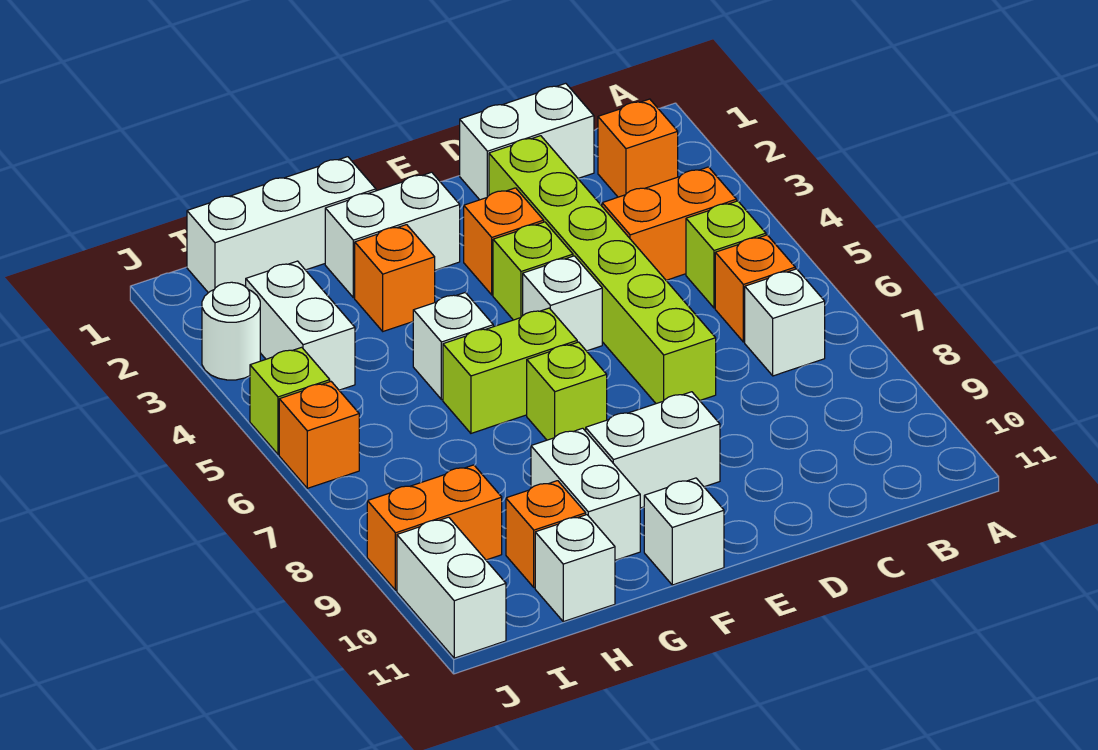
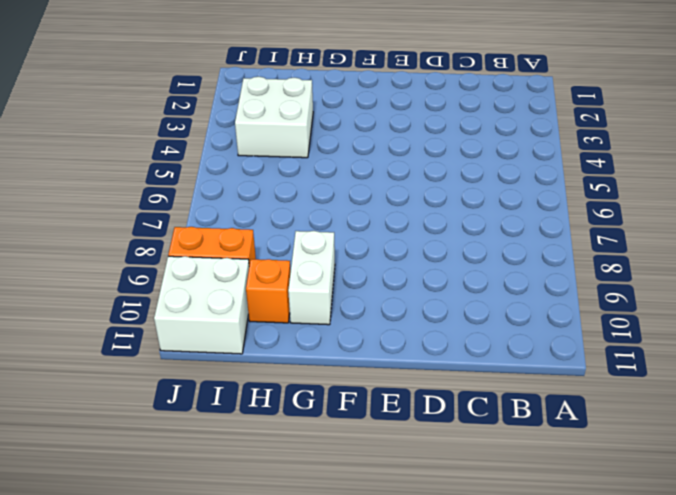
white 2x2 brick [235,77,313,158] -> white 1x2 brick [246,261,355,390]
white 2x2 brick [154,256,249,354] -> white 1x2 brick [397,517,506,658]
none -> orange 1x1 brick [598,99,678,197]
none -> orange 1x2 brick [602,167,737,280]
none -> lime 1x1 brick [686,201,766,308]

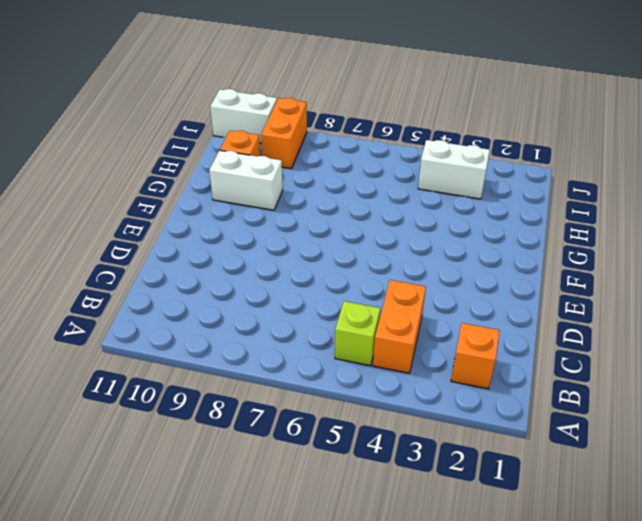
none -> orange 1x1 brick [715,235,795,342]
none -> white 1x1 brick [745,269,825,376]
none -> white 1x2 brick [460,83,594,200]

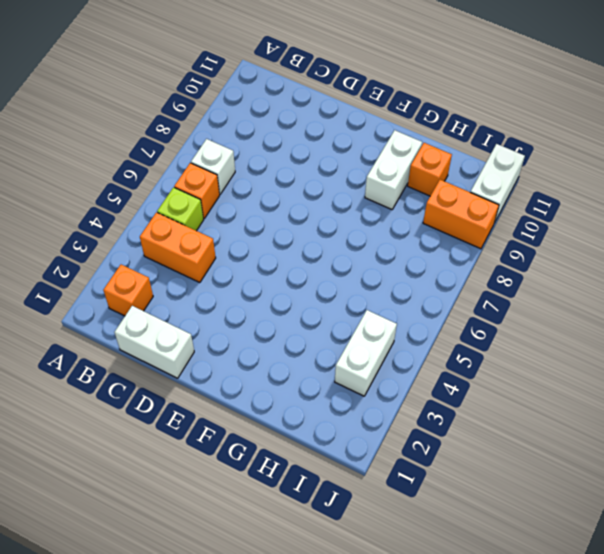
none -> lime 1x6 brick [489,136,716,404]
none -> orange 1x1 brick [464,188,544,295]
none -> lime 1x1 brick [493,222,573,320]

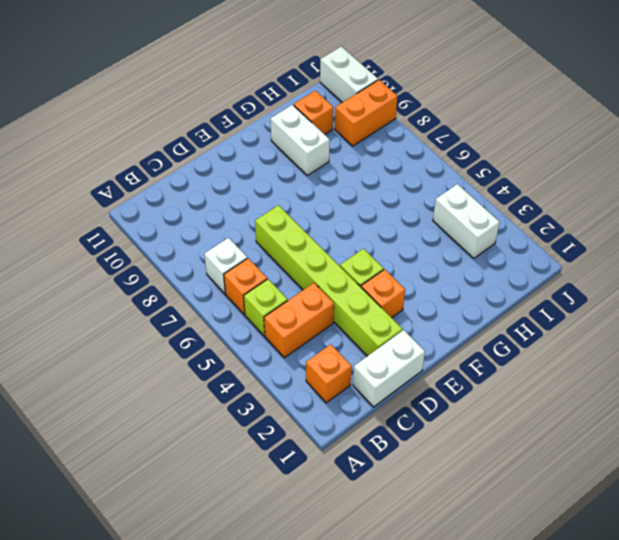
none -> white 1x1 brick [523,256,602,351]
none -> white 1x2 brick [586,392,720,508]
none -> white 1x2 brick [325,172,460,298]

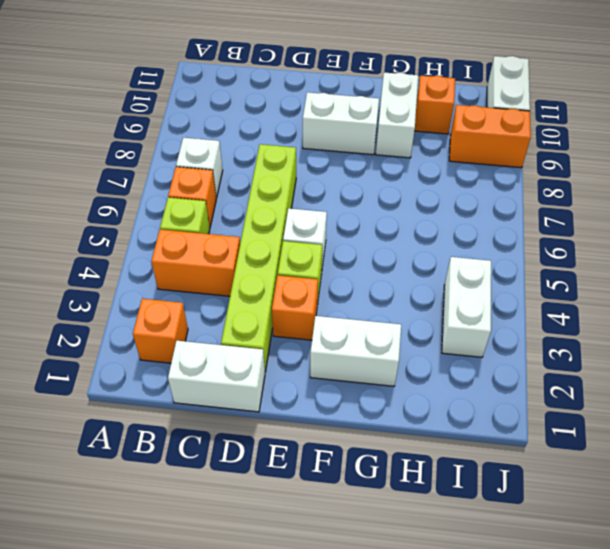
none -> lime 1x2 brick [443,308,577,433]
none -> lime 1x1 brick [527,342,607,440]
none -> white 1x1 brick [644,478,724,585]

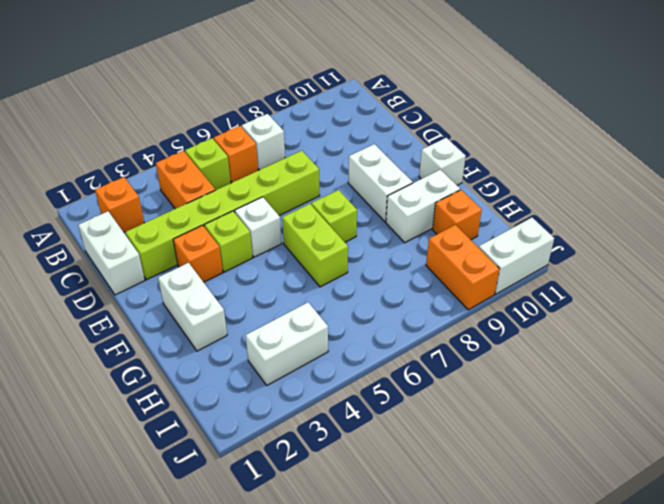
none -> white 1x3 brick [187,157,376,293]
none -> orange 1x1 brick [355,225,435,331]
none -> white 1x1 brick [413,293,493,400]

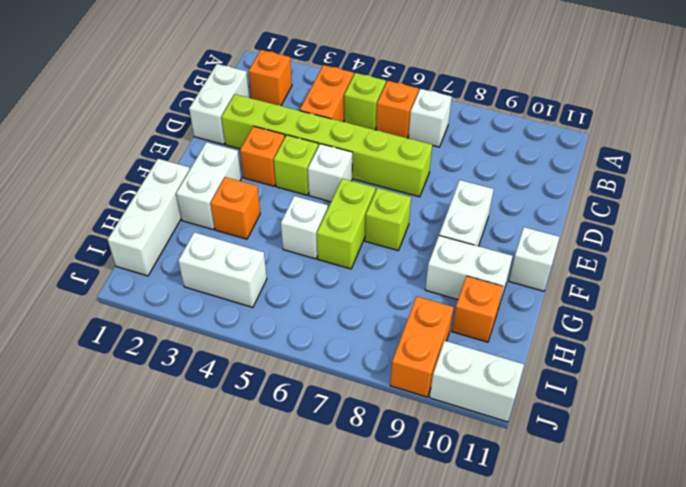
none -> white 1x1 brick [535,515,615,622]
none -> white 1x1 round brick [202,282,260,380]
none -> lime 1x1 brick [250,347,330,454]

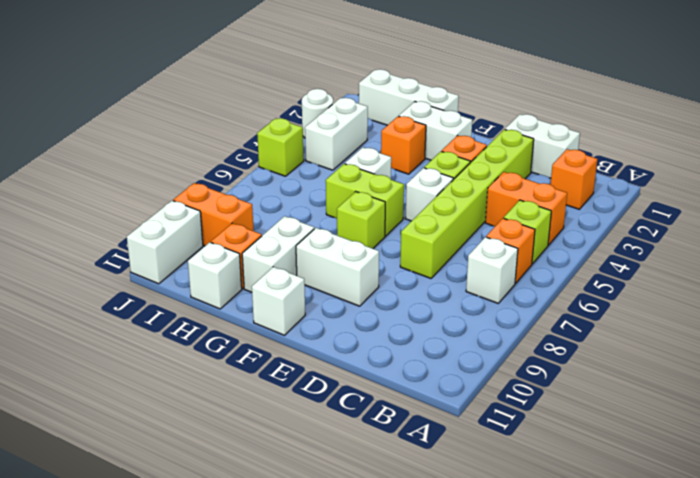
none -> orange 1x1 brick [279,382,359,488]

